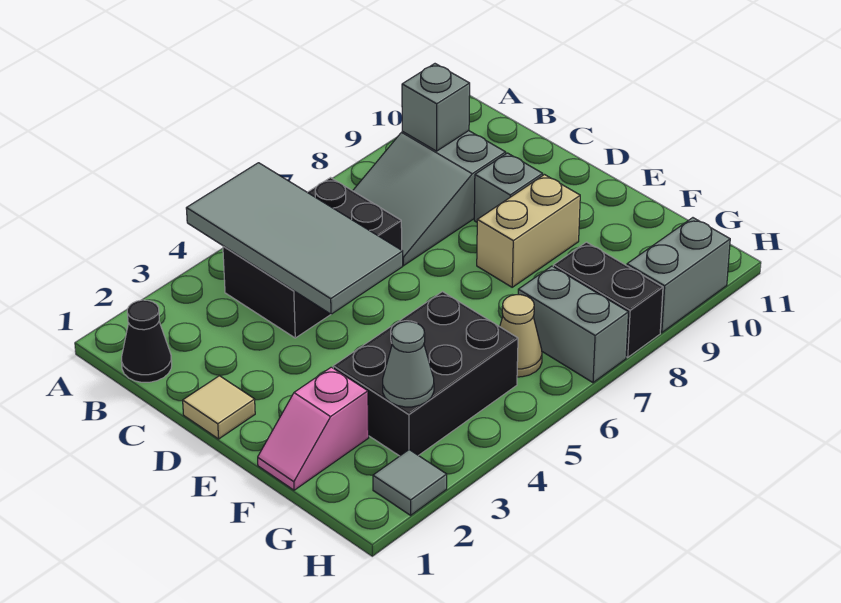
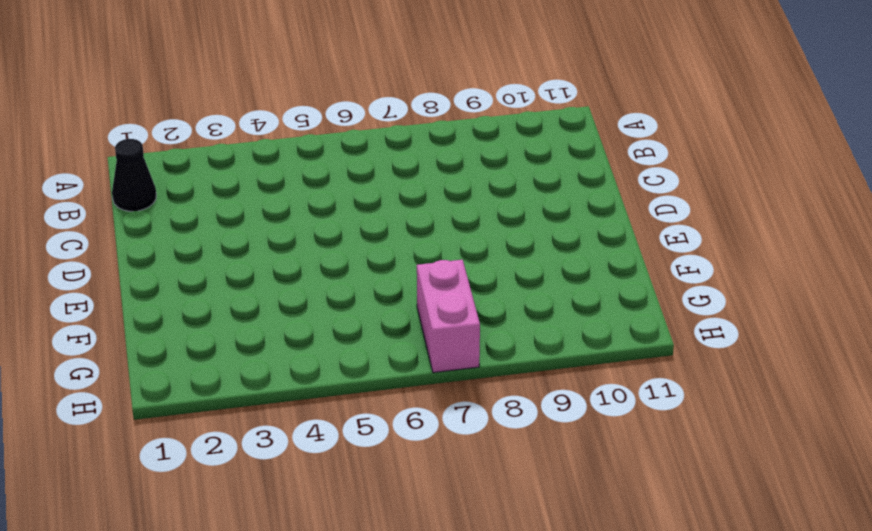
pink 1x2 brick [417,260,480,373] -> grey 1x2 brick [518,266,629,383]
none -> black 2x3 brick [223,178,402,338]
none -> grey 2x3 slope [353,131,506,266]
none -> tan 1x1 tile [183,376,255,439]

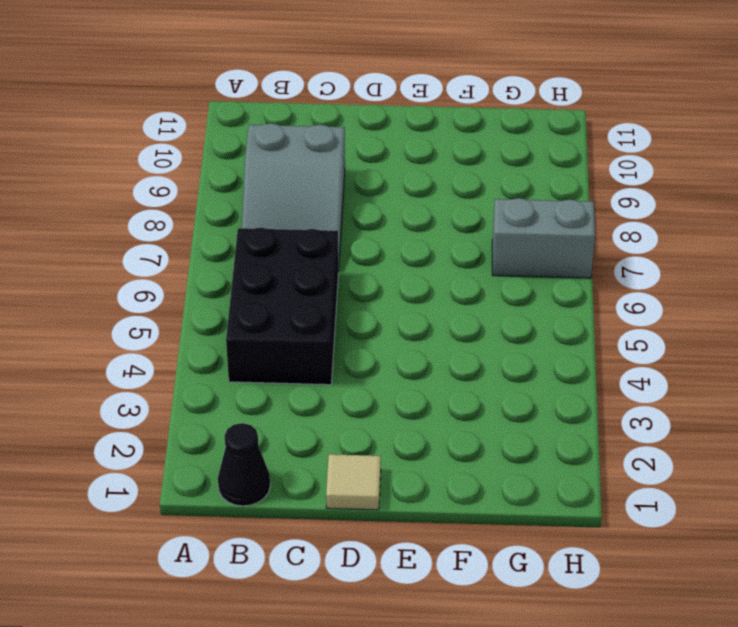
none -> grey 1x1 brick [474,153,543,222]
none -> tan 1x2 brick [477,175,580,287]
none -> pink 1x2 slope [258,367,369,490]

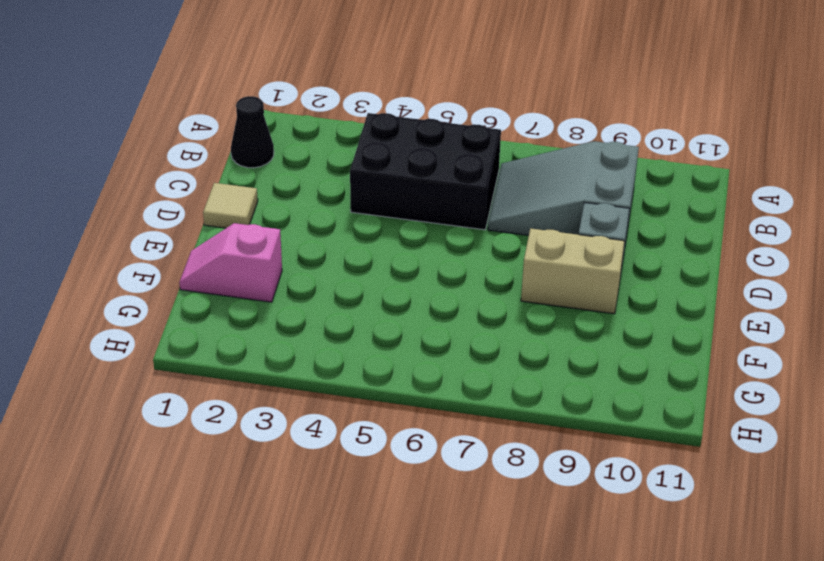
none -> black 2x3 brick [333,292,518,456]
none -> tan 1x1 cone [500,295,542,377]
none -> grey 1x2 brick [518,266,629,383]

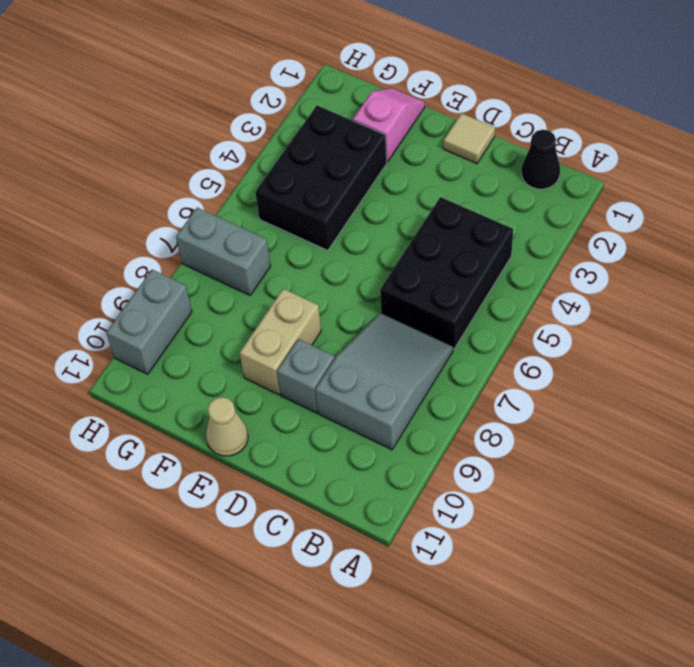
tan 1x1 cone [206,397,248,456] -> tan 1x1 cone moved to [500,295,542,377]
none -> black 1x2 brick [553,242,663,357]
none -> grey 1x1 tile [373,450,447,515]
none -> grey 2x4 tile [186,163,403,314]

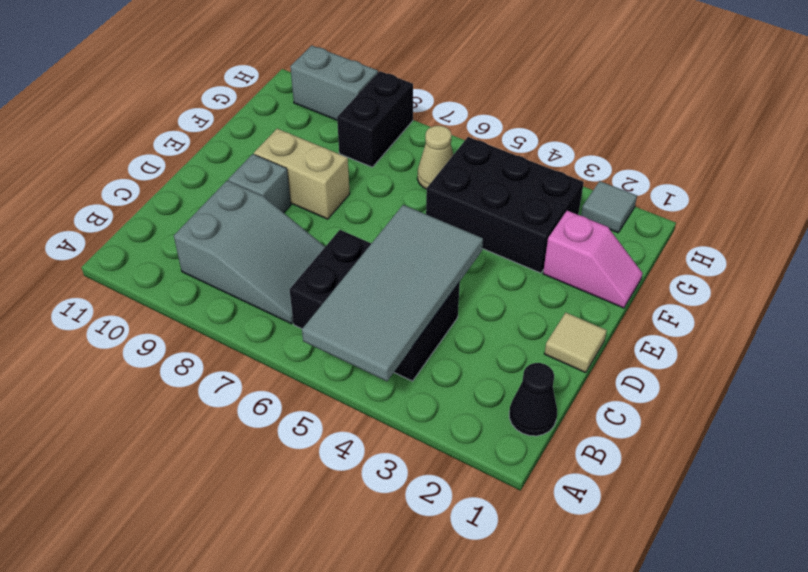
none -> grey 1x2 brick [518,266,629,383]
none -> grey 1x1 brick [402,64,470,151]
none -> grey 1x1 cone [383,322,434,407]

